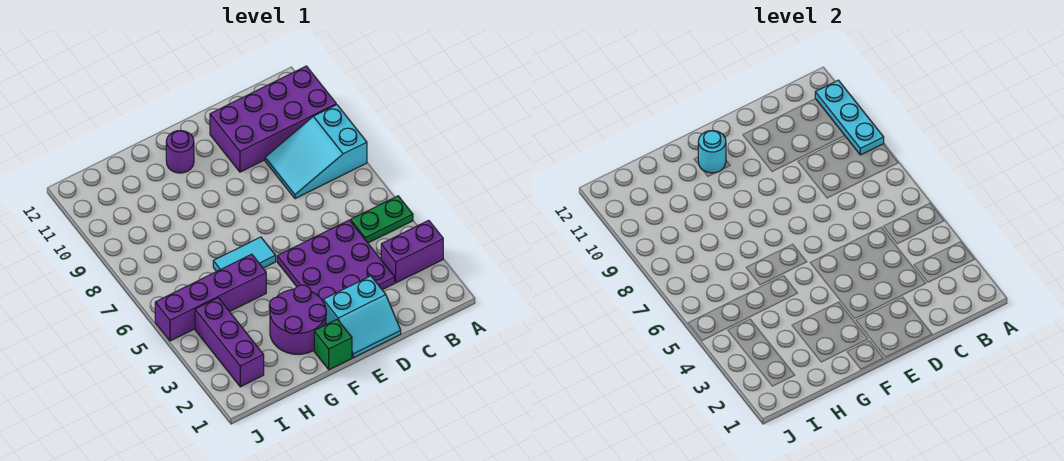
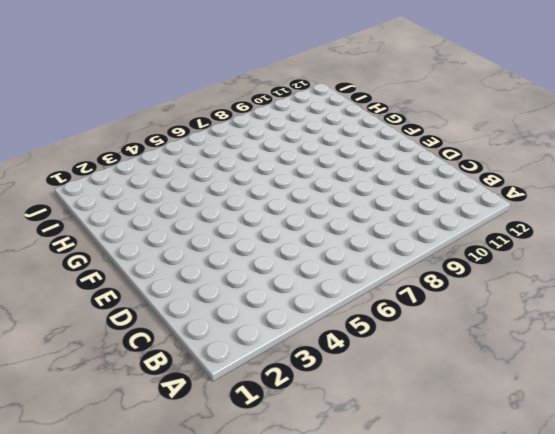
none -> purple 1x2 brick [381,220,443,283]
none -> green 1x2 plate [351,196,413,243]
none -> cyan 2x3 slope [265,105,367,199]

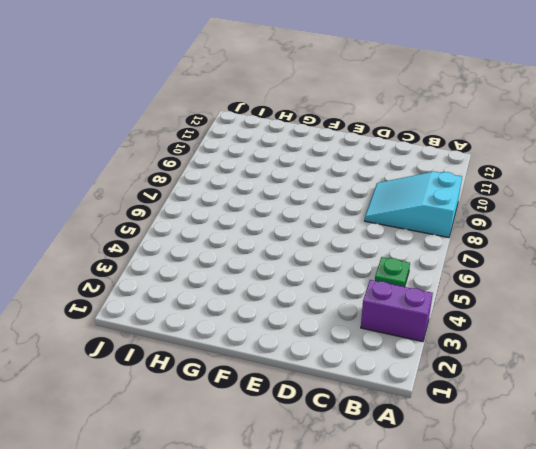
green 1x1 plate [375,257,410,287] -> green 1x2 plate [351,196,413,243]
none -> purple 2x4 brick [210,66,336,172]
none -> purple 3x3 plate [277,220,395,301]
none -> cyan 2x2 slope [323,276,401,358]

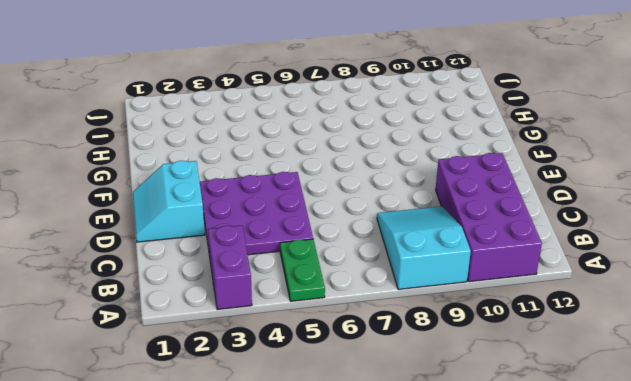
none -> green 1x1 brick [314,319,352,370]
none -> purple 2x2 round brick [269,285,326,354]
none -> cyan 1x2 tile [213,237,276,271]

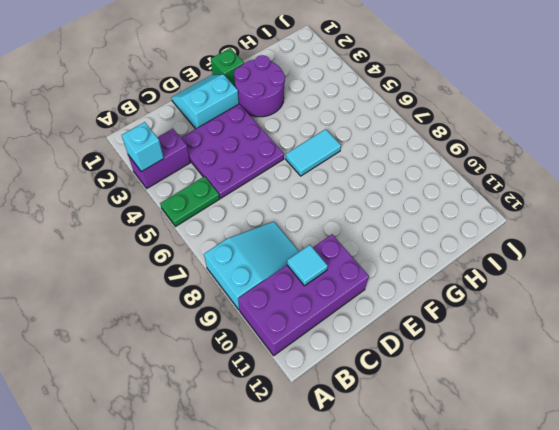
cyan 1x1 brick [122,122,164,172] -> none
cyan 1x1 tile [287,245,328,286] -> none
none -> purple 1x1 round brick [166,131,194,173]
none -> purple 1x4 brick [155,254,266,341]
none -> purple 1x3 brick [195,298,264,387]

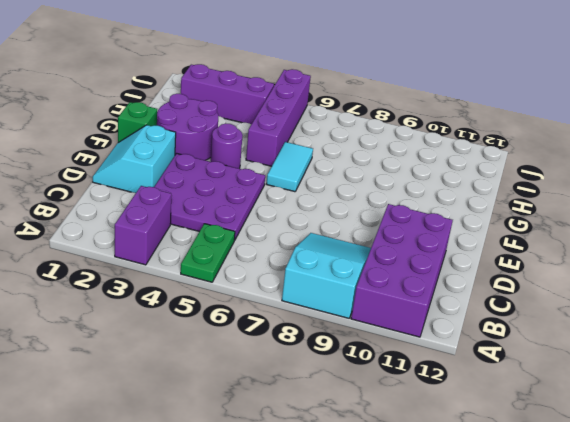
purple 1x1 round brick [211,123,243,169] -> purple 1x1 round brick moved to [166,131,194,173]
none -> cyan 1x3 plate [815,80,884,155]
none -> cyan 1x1 round brick [698,131,726,173]

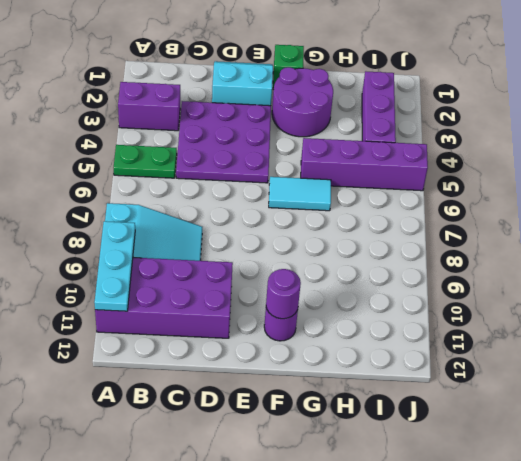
purple 1x1 round brick [266,269,301,319] -> cyan 1x1 round brick [698,131,726,173]

